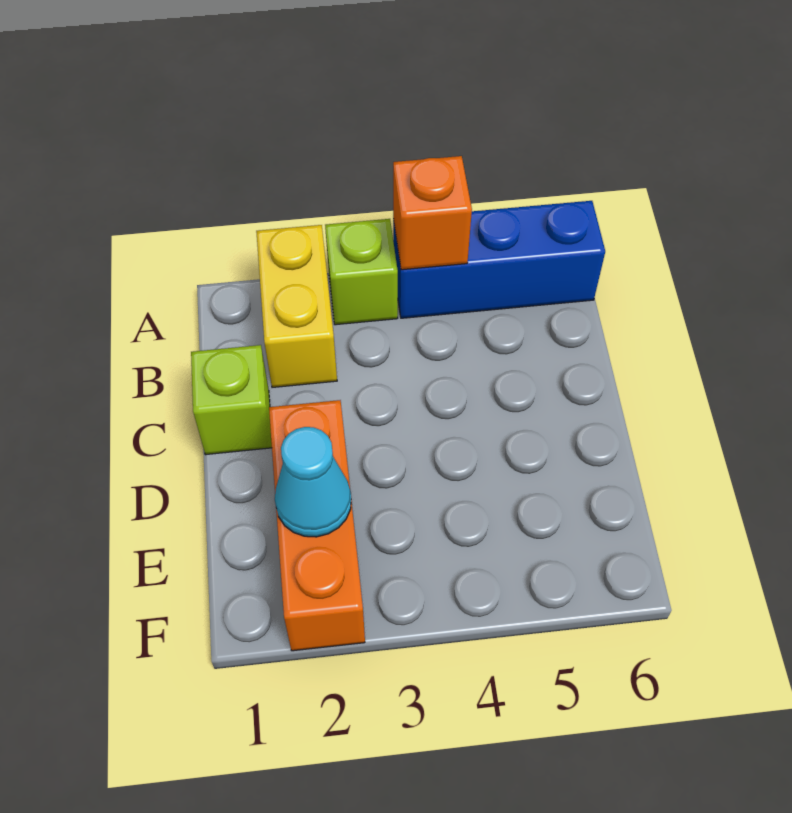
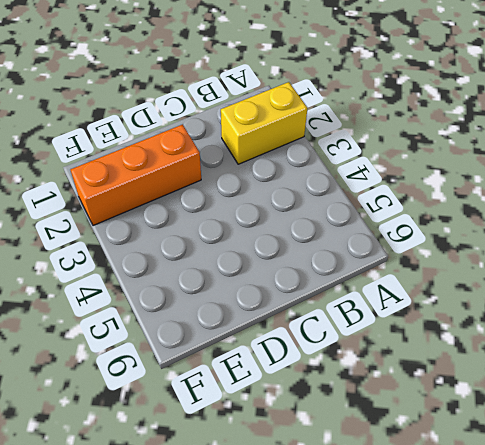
none -> lime 1x1 brick [325,219,398,325]
none -> blue 1x3 brick [393,201,605,318]

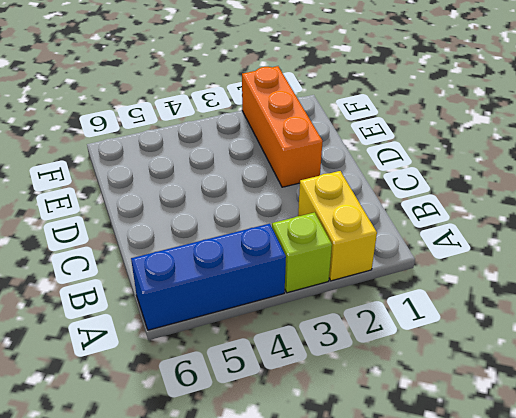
none -> lime 1x1 brick [191,345,272,455]
none -> orange 1x1 brick [393,156,472,270]

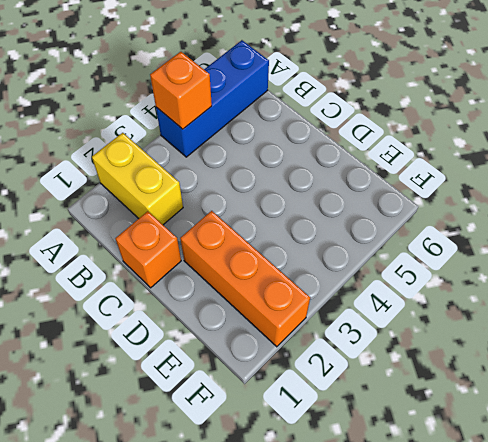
orange 1x1 brick [115,211,181,288] -> lime 1x1 brick [191,345,272,455]
none -> lime 1x1 brick [325,219,398,325]
none -> cyan 1x1 cone [275,427,351,537]

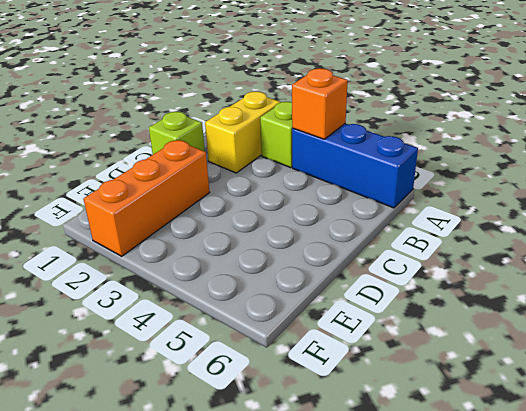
none -> cyan 1x1 cone [275,427,351,537]

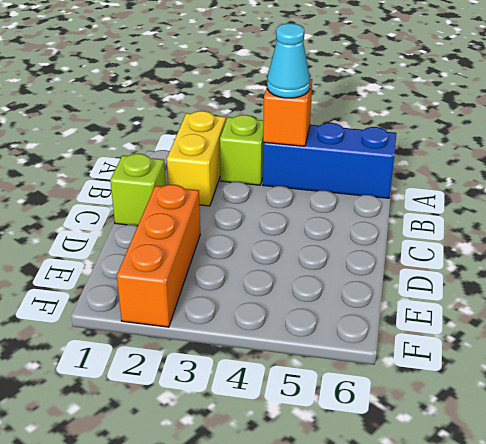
cyan 1x1 cone [267,23,310,98] -> cyan 1x1 cone moved to [275,427,351,537]

